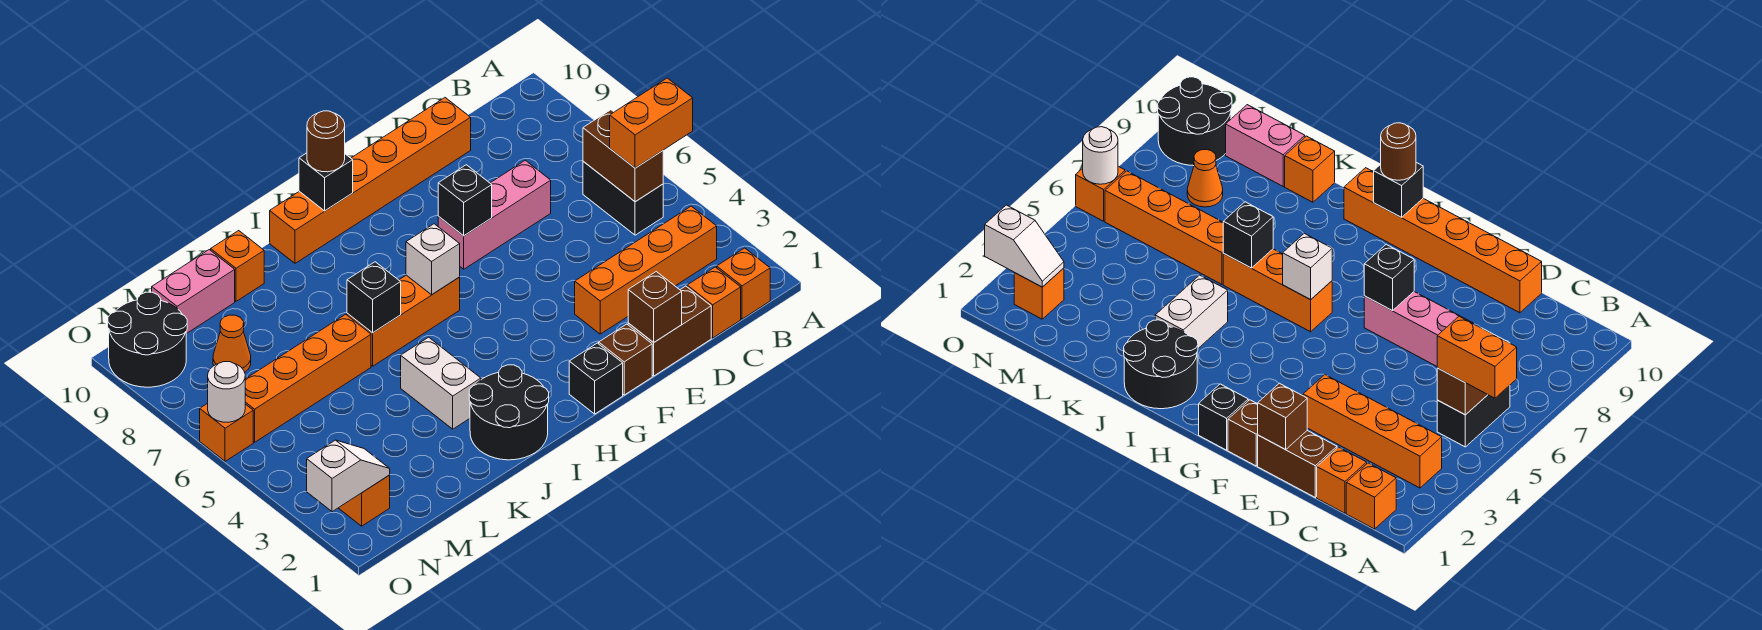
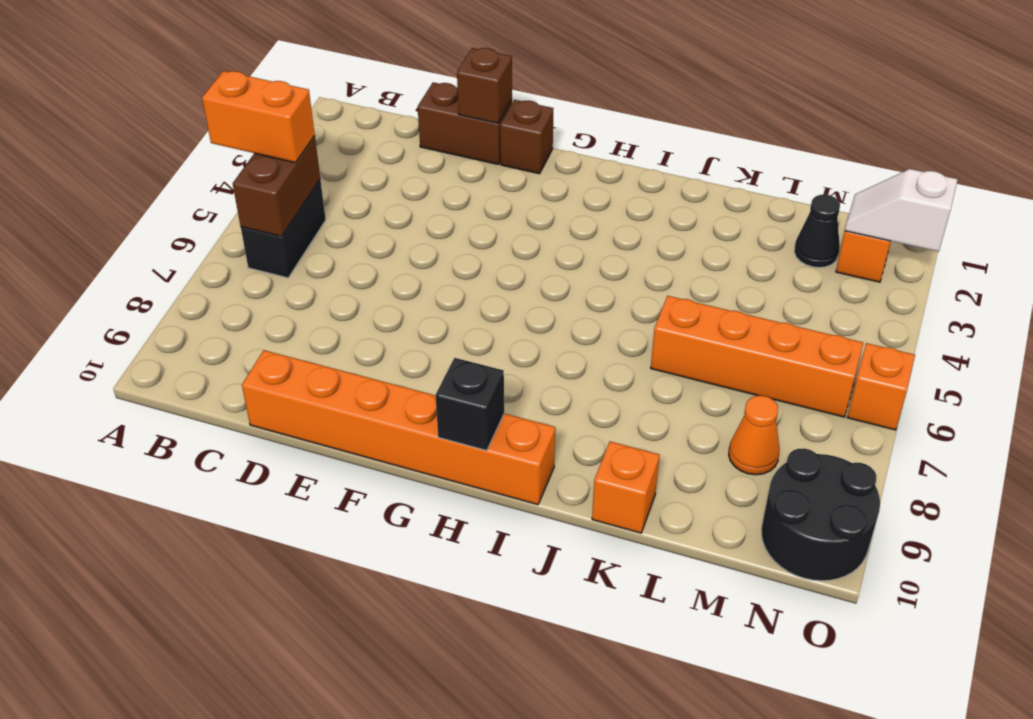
black 1x1 cone [794,195,840,268] -> none
none -> orange 1x1 brick [717,248,770,319]
none -> orange 1x4 brick [575,206,717,334]
none -> orange 1x1 brick [687,267,741,338]

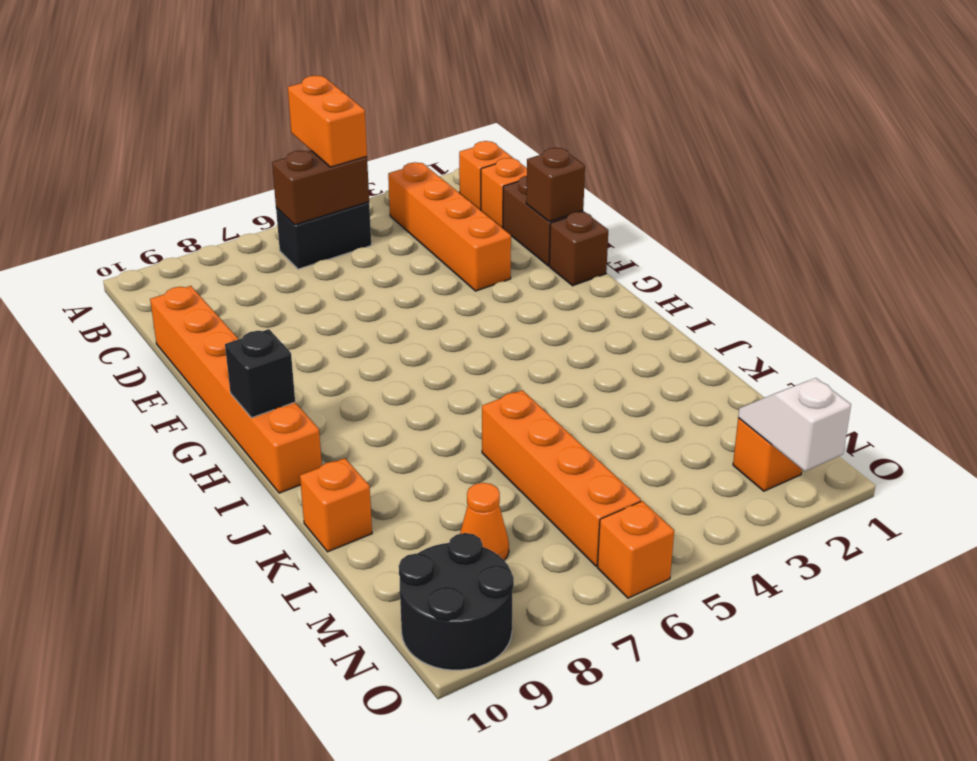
none -> pink 1x3 brick [438,160,551,269]
none -> black 1x1 brick [569,343,623,414]
none -> orange 1x3 brick [347,275,460,366]

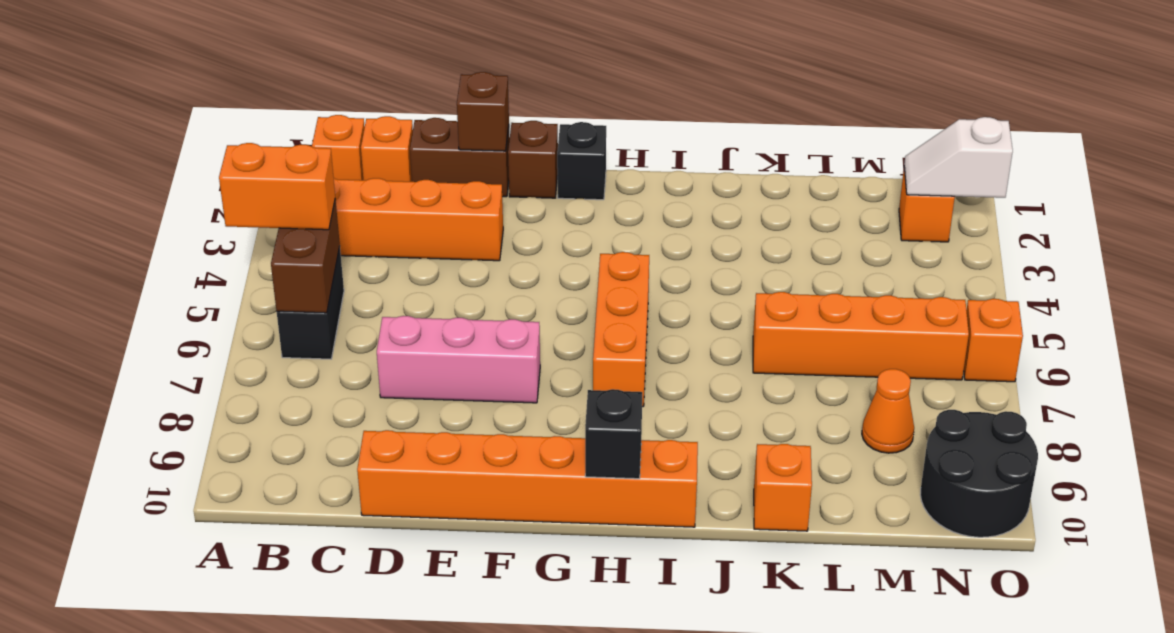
orange 1x3 brick [593,252,649,407] -> orange 1x3 brick turned to [347,275,460,366]
none -> black 2x2 round brick [469,365,549,460]
none -> white 1x2 brick [401,337,481,429]
none -> pink 1x2 brick [152,250,235,334]

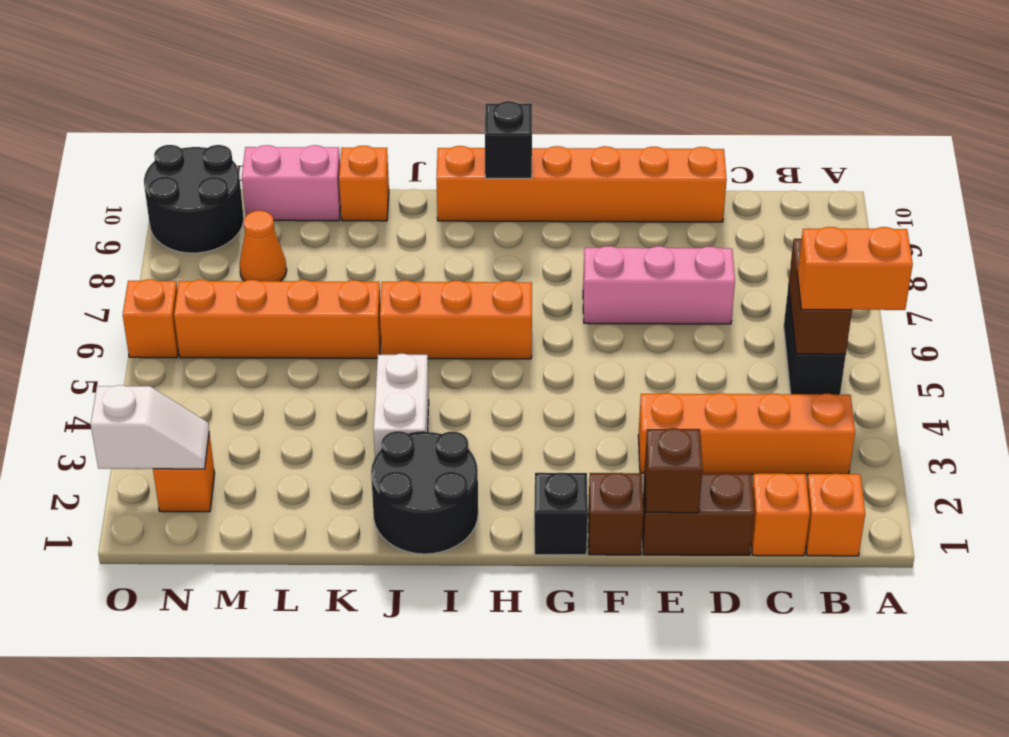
none -> black 1x1 brick [438,165,492,236]
none -> white 1x1 brick [406,224,460,295]
none -> black 1x1 brick [347,262,401,333]

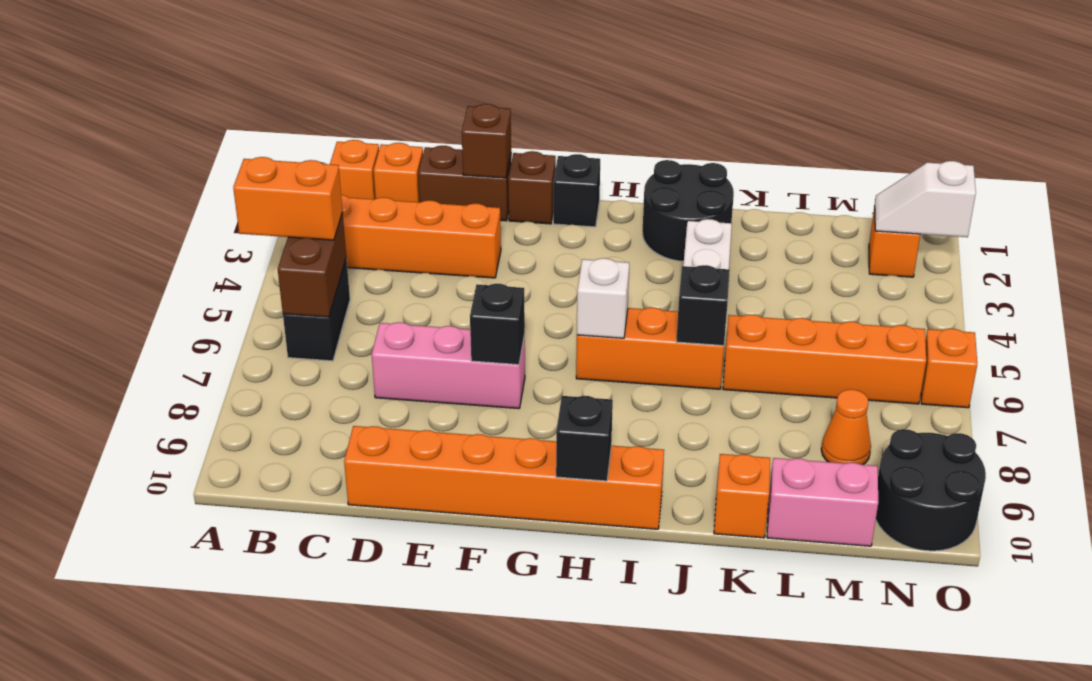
none -> white 1x1 round brick [208,362,245,422]
none -> brown 1x1 round brick [307,111,345,172]

